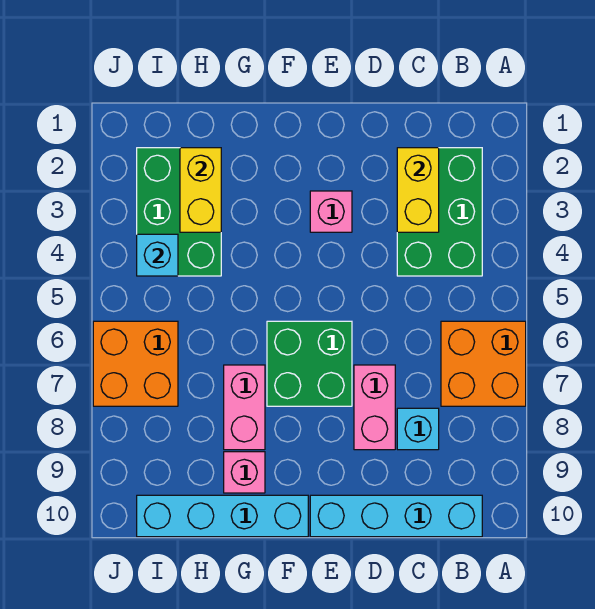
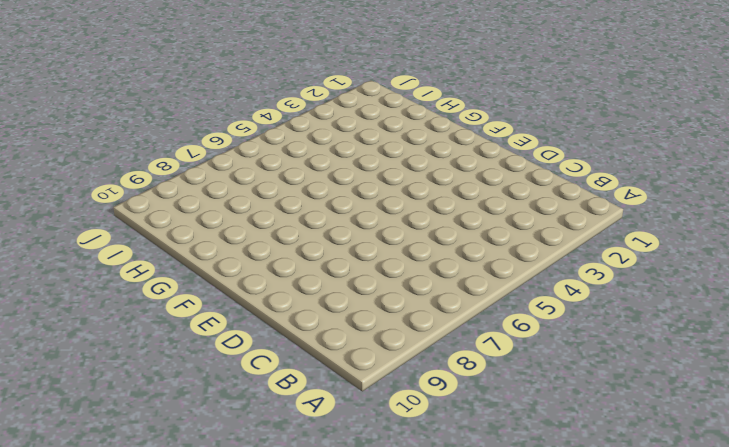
none -> orange 2x2 brick [441,321,526,406]
none -> green 2x3 brick [397,148,482,276]
none -> cyan 1x4 brick [310,495,482,537]

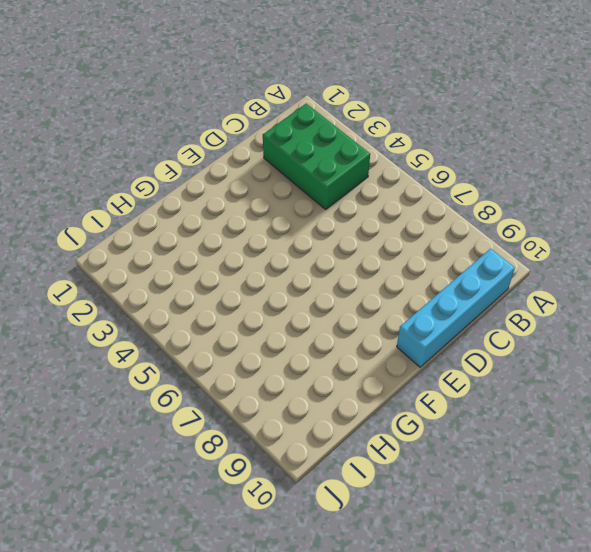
none -> orange 2x2 brick [441,321,526,406]
none -> cyan 1x1 brick [397,408,439,450]
none -> pink 1x2 brick [354,365,395,450]

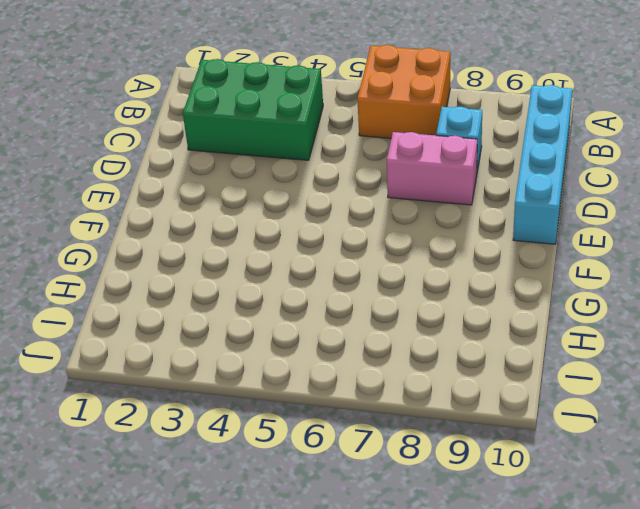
none -> pink 1x1 brick [310,191,352,232]
none -> green 2x2 brick [267,321,352,406]
none -> cyan 1x4 brick [137,495,308,537]

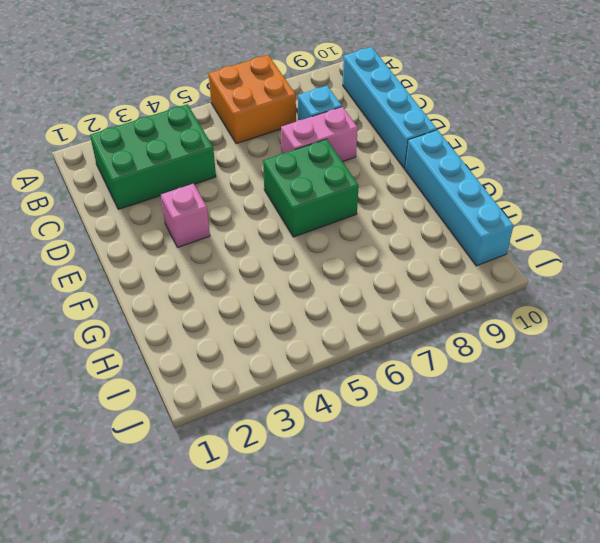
none -> pink 1x2 brick [224,365,265,450]
none -> pink 1x1 brick [224,452,265,493]
none -> green 2x3 brick [137,148,221,276]

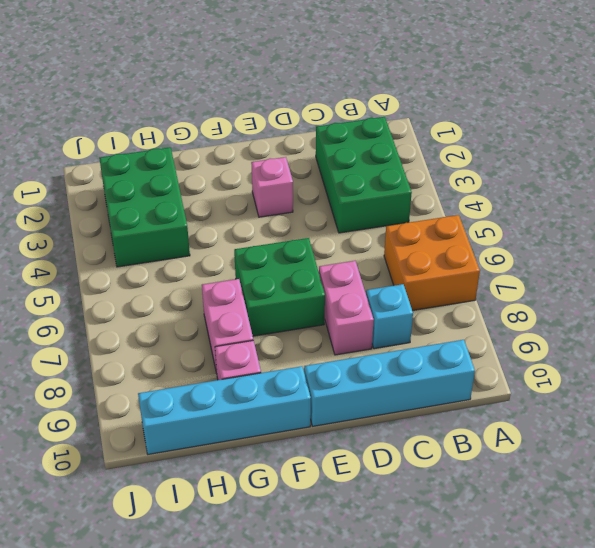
none -> orange 2x2 brick [93,321,178,406]
none -> yellow 1x2 brick [397,148,439,232]
none -> yellow 1x2 brick [180,148,221,232]

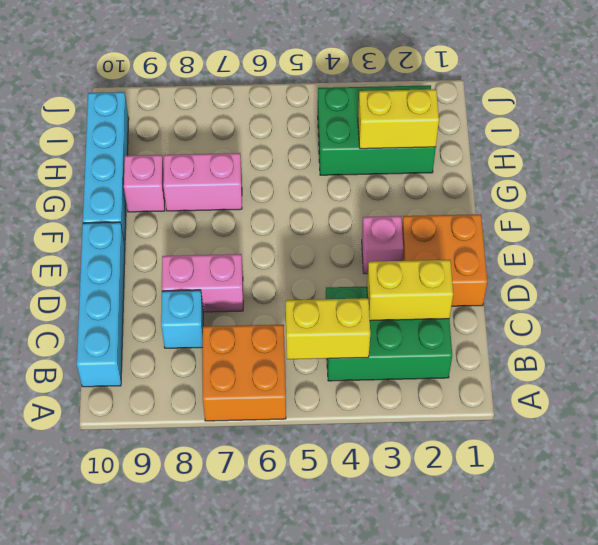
yellow 1x2 brick [286,298,370,359] -> none
orange 2x2 brick [402,214,487,306] -> orange 2x2 brick moved to [93,321,178,406]
none -> green 2x2 brick [267,321,352,406]
none -> cyan 1x1 brick [137,234,178,276]

